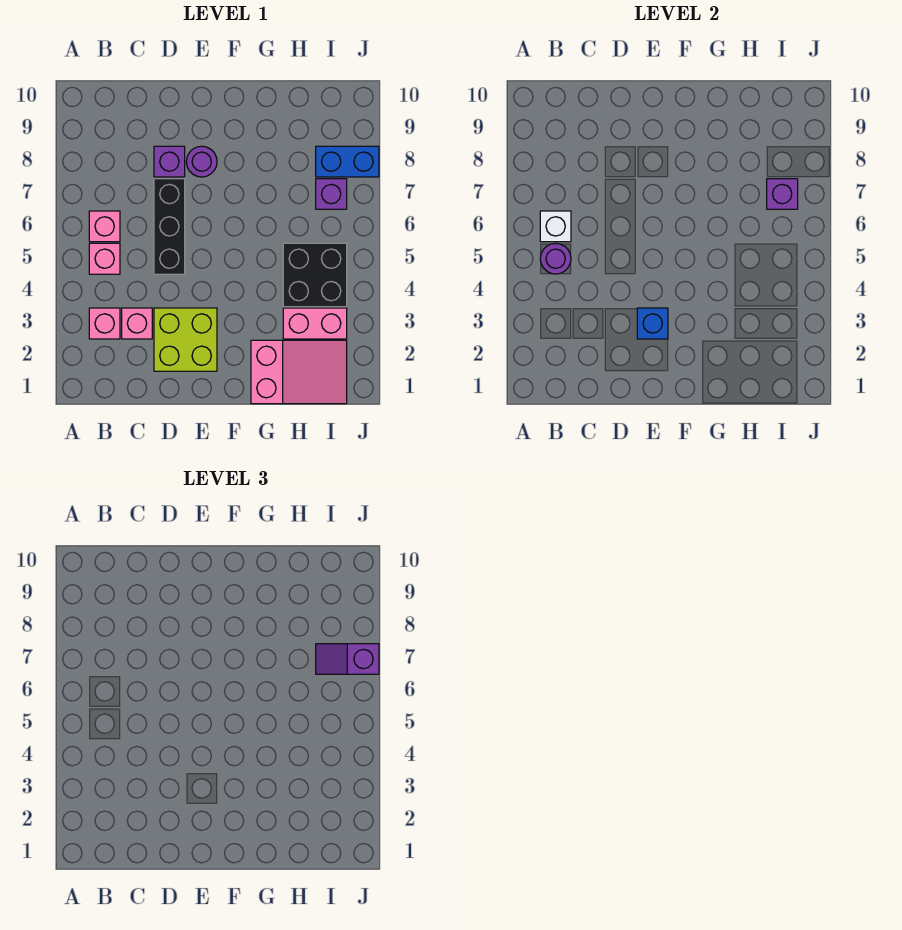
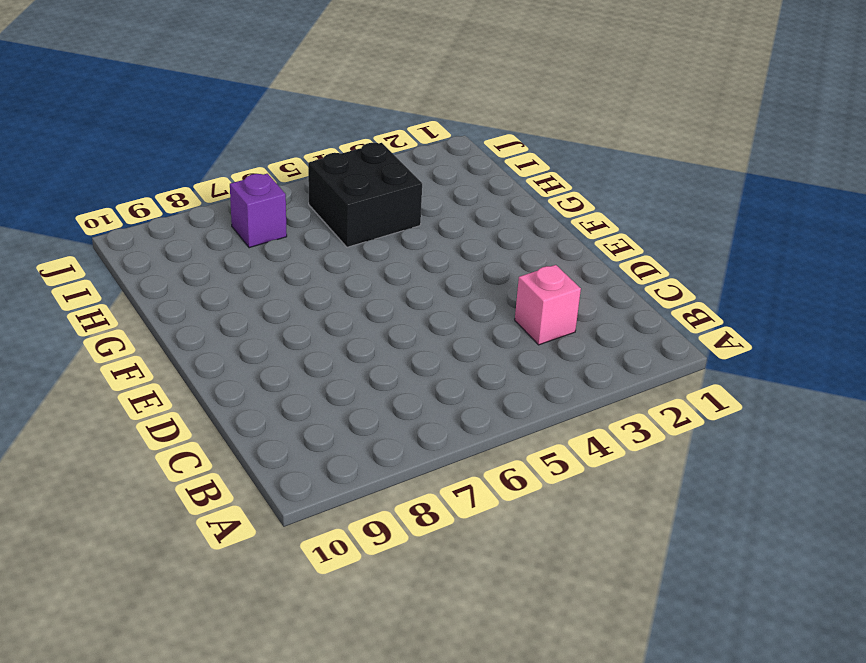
none -> pink 1x1 brick [89,308,120,339]
none -> pink 1x1 brick [89,243,120,274]
none -> pink 1x1 brick [89,211,120,242]

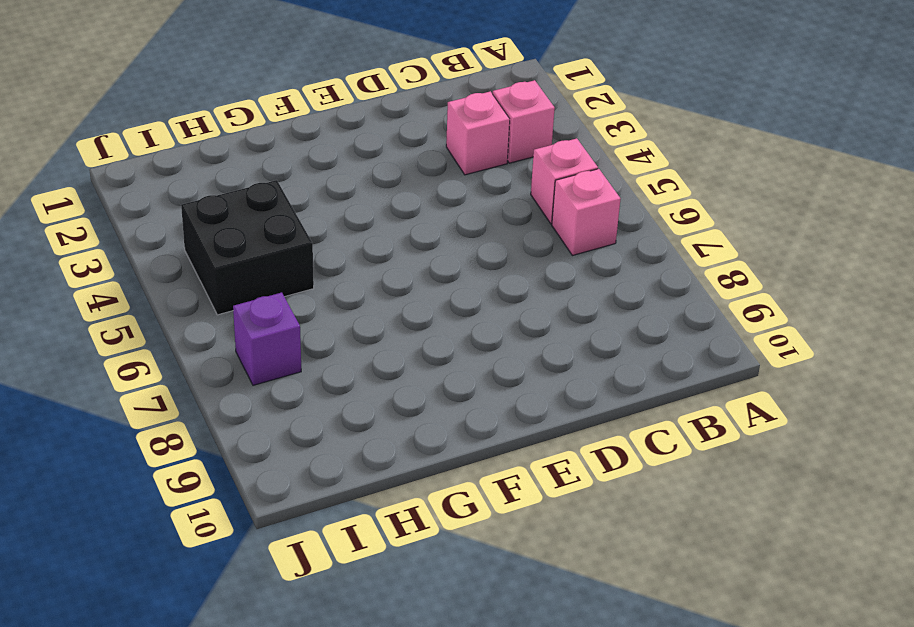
none -> lime 2x2 brick [154,308,217,371]
none -> black 1x3 brick [154,179,185,274]
none -> purple 1x1 brick [154,146,185,177]

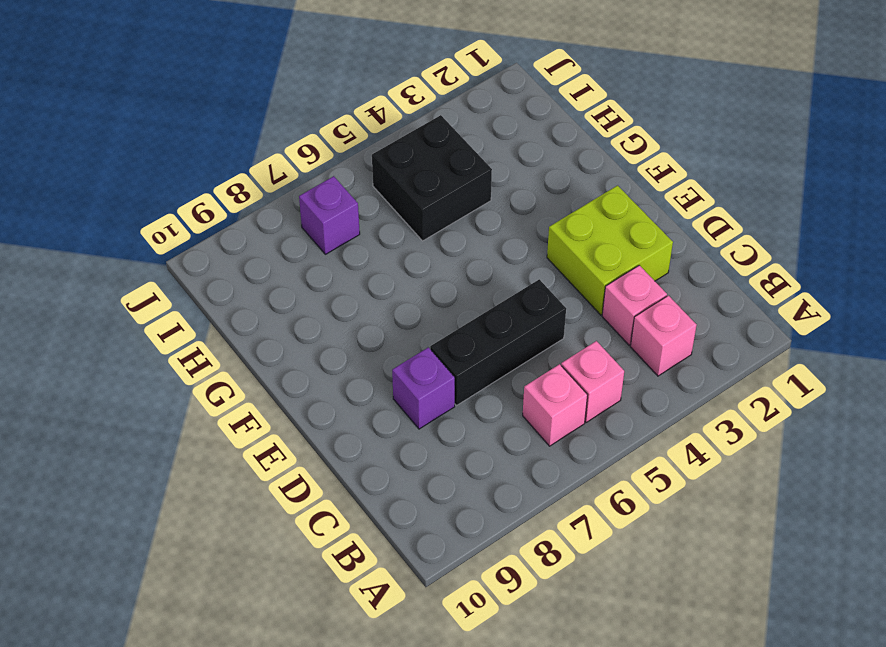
none -> purple 1x1 round brick [186,146,217,177]
none -> pink 2x3 slope [251,340,347,404]
none -> pink 1x2 brick [283,308,347,339]

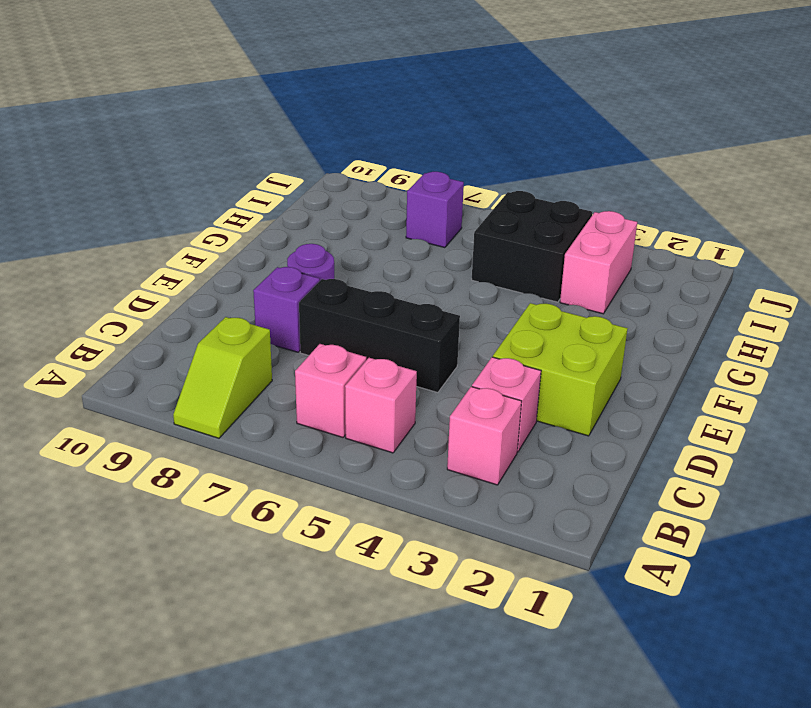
lime 1x2 slope [173,317,272,438] -> none
none -> pink 2x3 slope [251,340,347,404]
none -> blue 1x2 brick [316,146,379,177]
none -> purple 1x1 round brick [540,243,571,274]

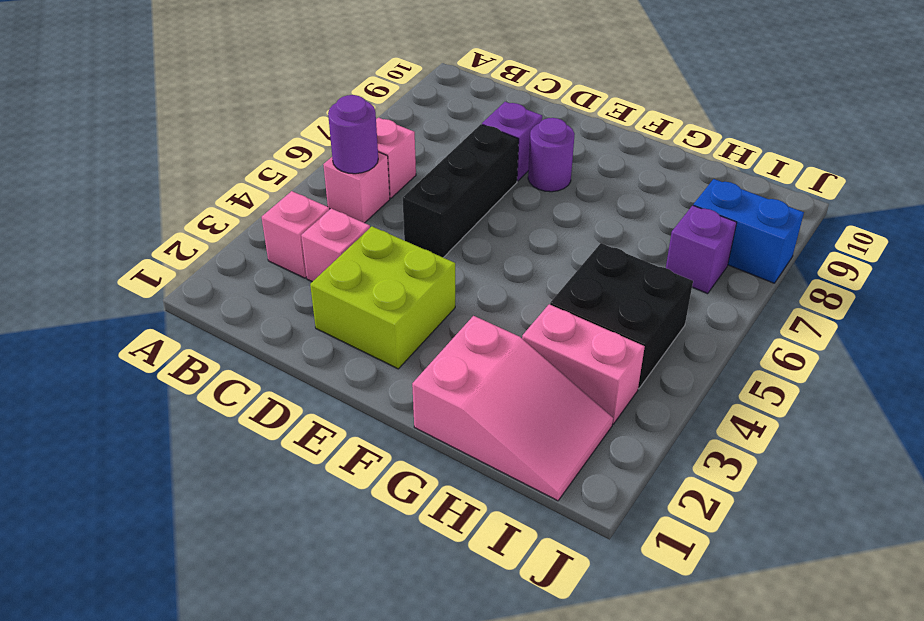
none -> white 1x1 brick [540,211,571,242]
none -> blue 1x1 brick [637,308,668,339]
none -> purple 1x1 brick [767,179,798,209]

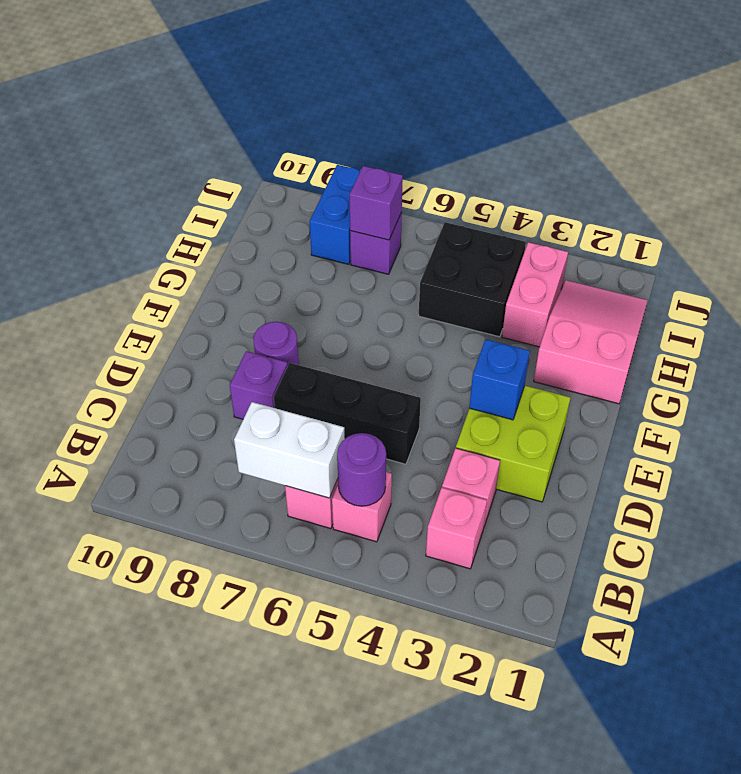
white 1x2 brick [234,402,345,498] -> white 1x1 brick [540,211,571,242]
none -> purple 1x2 slope [316,644,379,674]

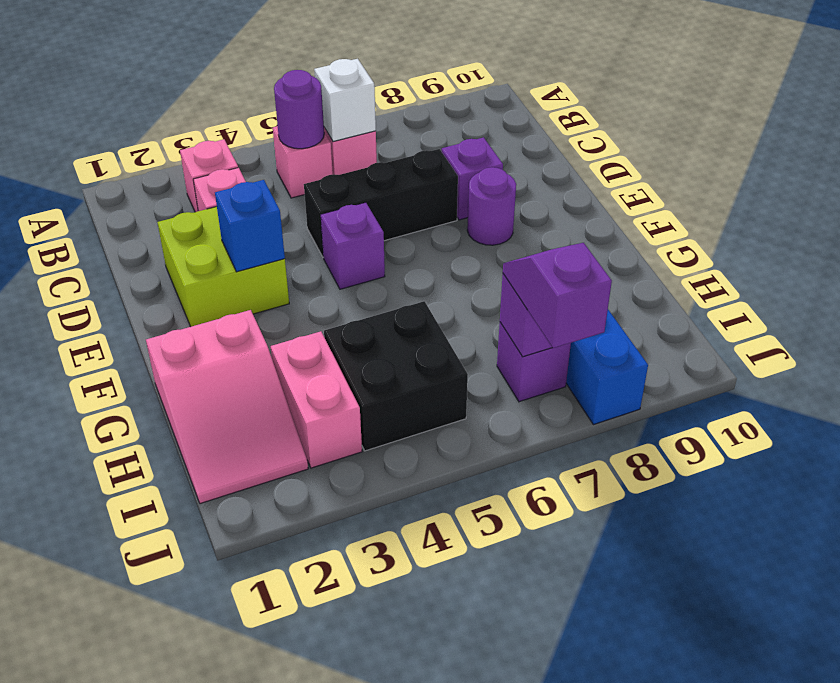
purple 1x1 brick [321,202,385,289] -> none

